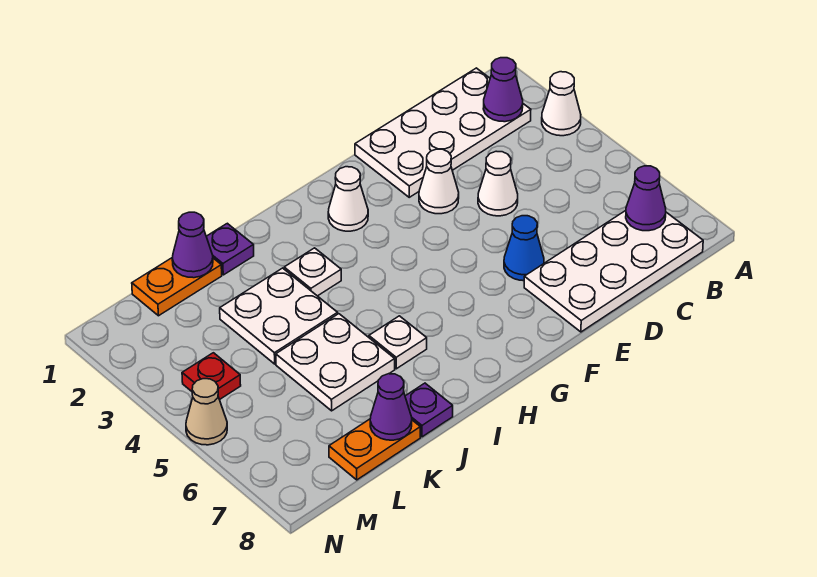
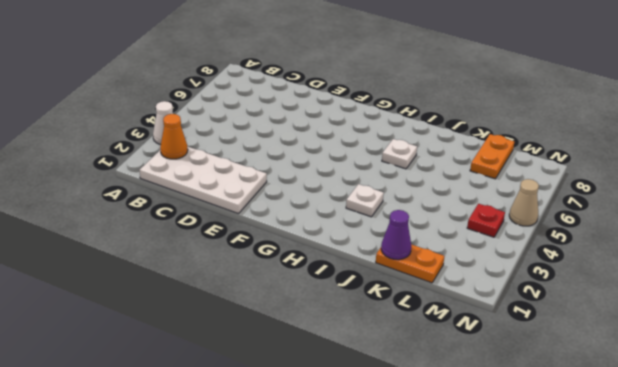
orange 1x1 cone [160,114,188,159] -> purple 1x1 cone [483,58,523,122]
orange 1x2 plate [470,134,514,179] -> orange 1x2 plate turned to [329,419,420,480]
none -> white 2x4 plate [524,211,703,332]
none -> white 1x1 cone [478,151,518,216]
none -> white 1x1 cone [419,149,459,214]

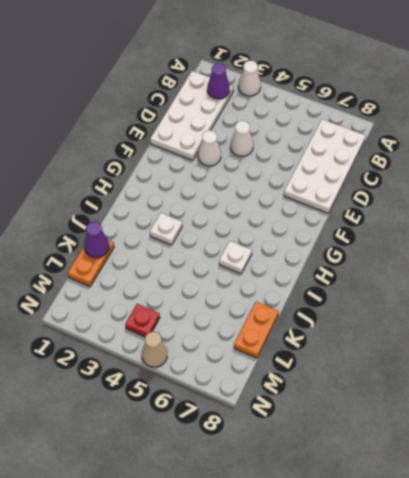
none -> blue 1x1 cone [504,216,544,281]
none -> white 1x1 cone [328,167,368,231]
none -> purple 1x1 plate [206,223,254,275]

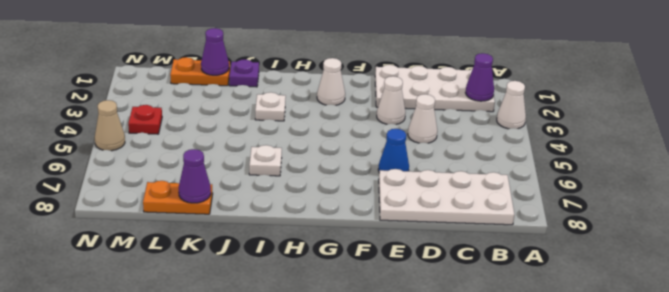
none -> white 2x2 plate [220,268,338,364]
none -> white 2x2 plate [276,314,395,411]
none -> purple 1x1 plate [405,383,453,437]

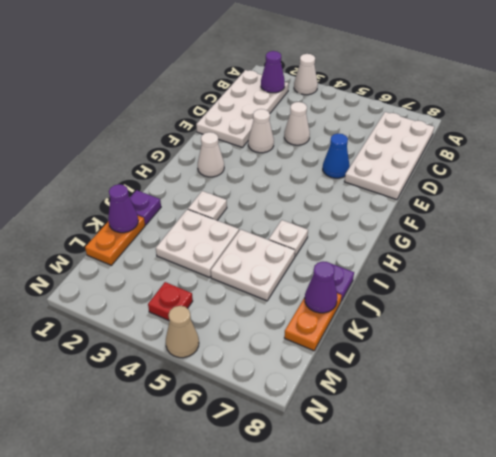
none -> purple 1x1 cone [626,166,666,231]

